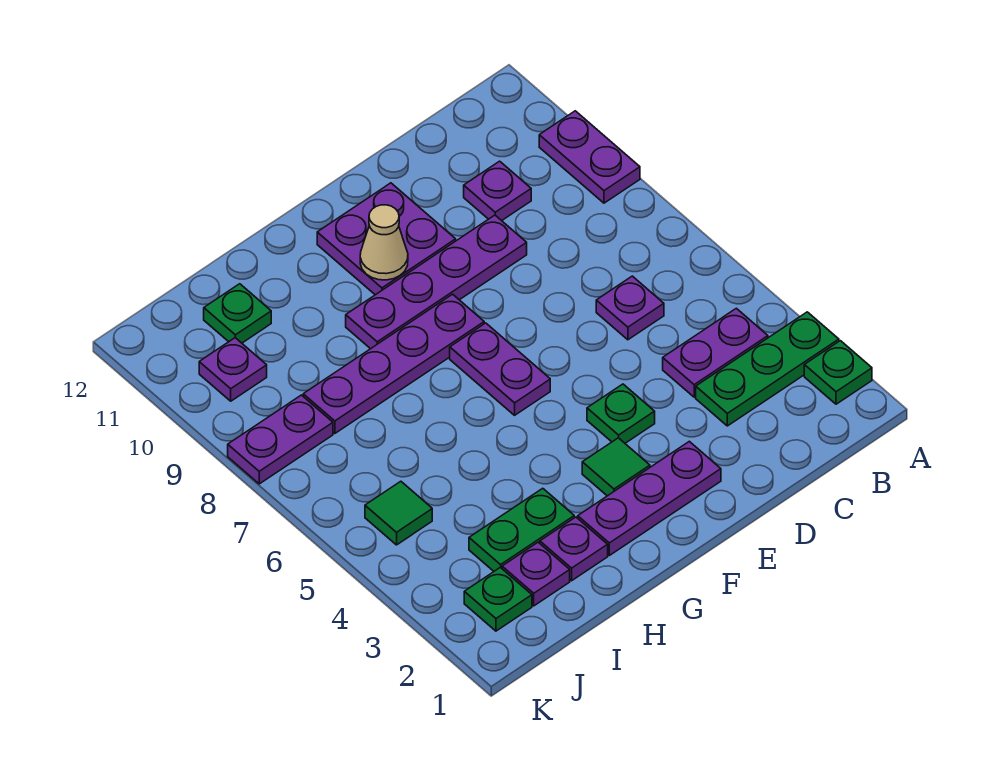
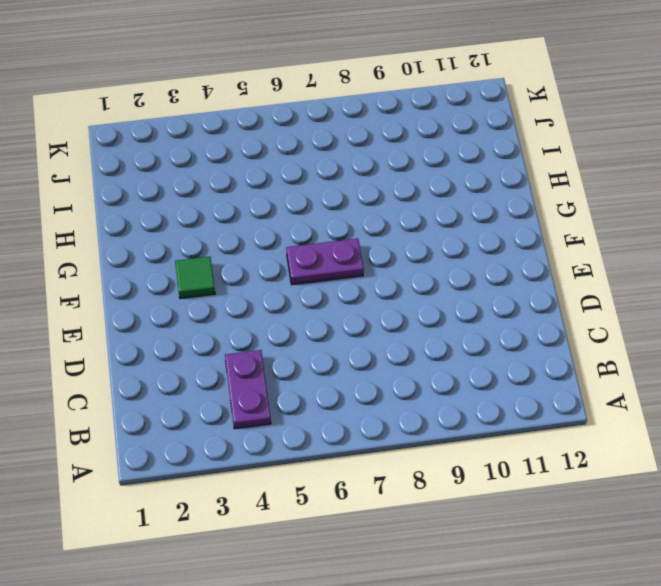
none -> green 1x1 plate [804,341,872,404]
none -> green 1x3 plate [696,312,839,426]
none -> purple 1x2 plate [539,111,640,203]

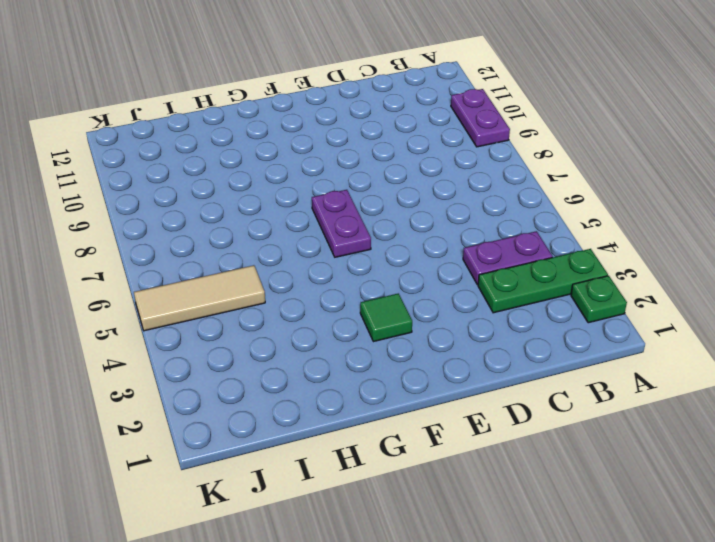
tan 1x3 tile [134,265,265,331] -> green 1x1 tile [365,481,432,545]
none -> purple 1x1 plate [596,276,664,340]
none -> purple 1x1 plate [464,161,531,221]
none -> purple 1x4 plate [346,215,527,349]

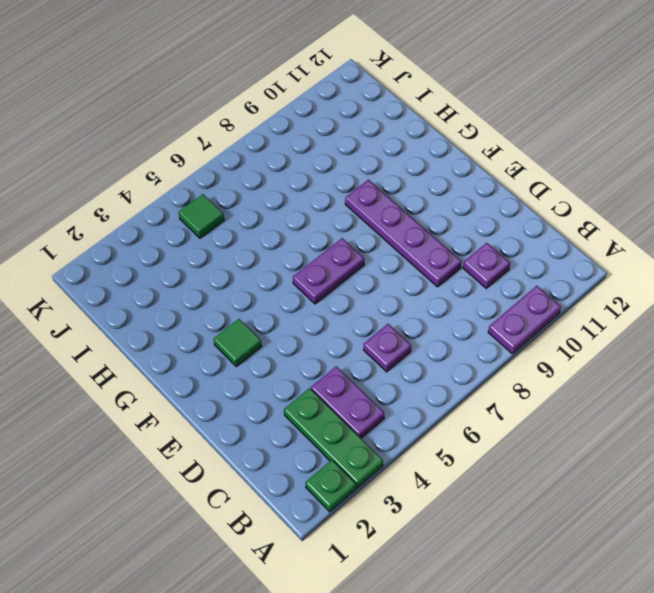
none -> purple 1x3 plate [578,441,721,555]
none -> green 1x1 plate [587,384,655,443]
none -> purple 2x2 plate [317,183,456,295]

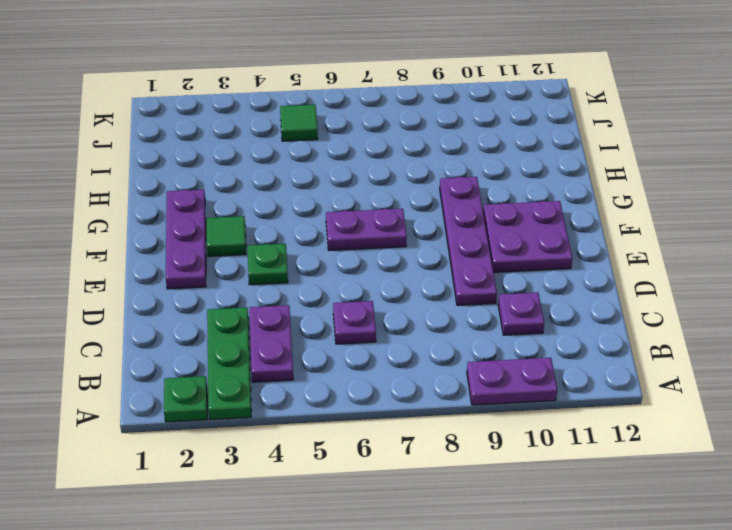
none -> purple 1x4 plate [303,294,484,433]
none -> purple 1x1 plate [540,517,608,581]
none -> green 1x2 plate [469,488,574,571]

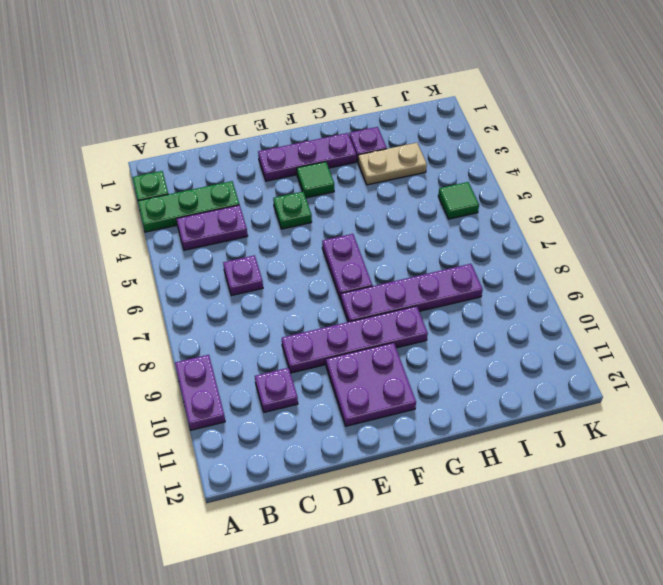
tan 1x2 plate [358,143,427,185] -> green 1x2 plate [469,488,574,571]
none -> purple 1x1 plate [502,542,570,606]
none -> green 1x1 plate [204,284,271,343]
none -> green 1x1 plate [464,567,532,631]

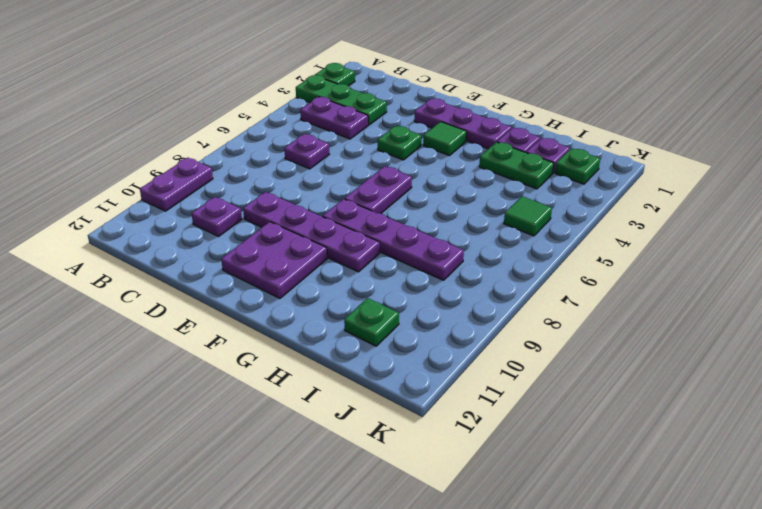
none -> purple 1x2 plate [228,395,333,484]
none -> purple 1x1 plate [199,338,267,401]
none -> tan 1x1 cone [360,205,408,280]

